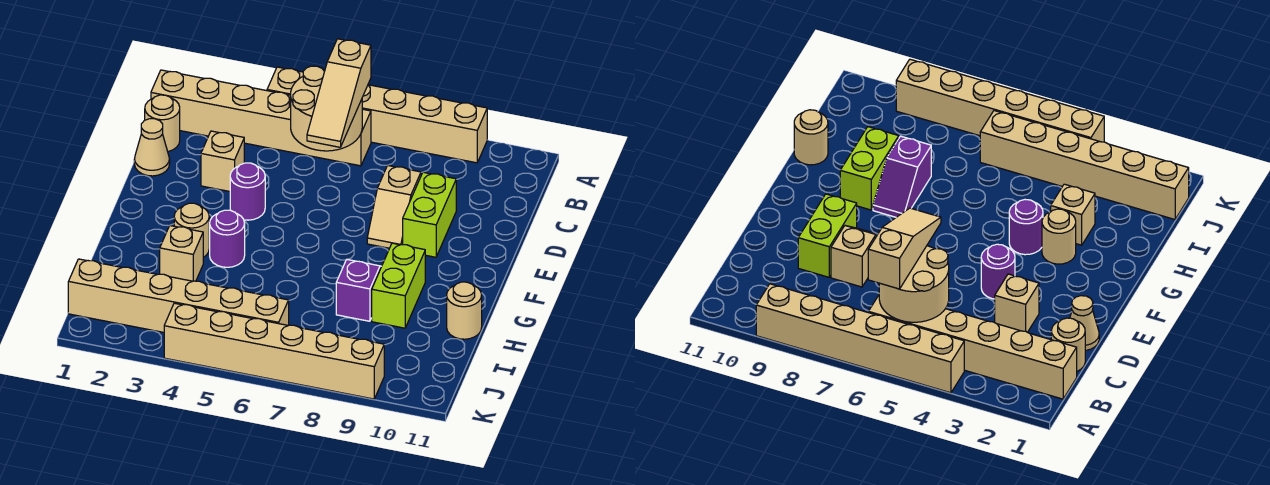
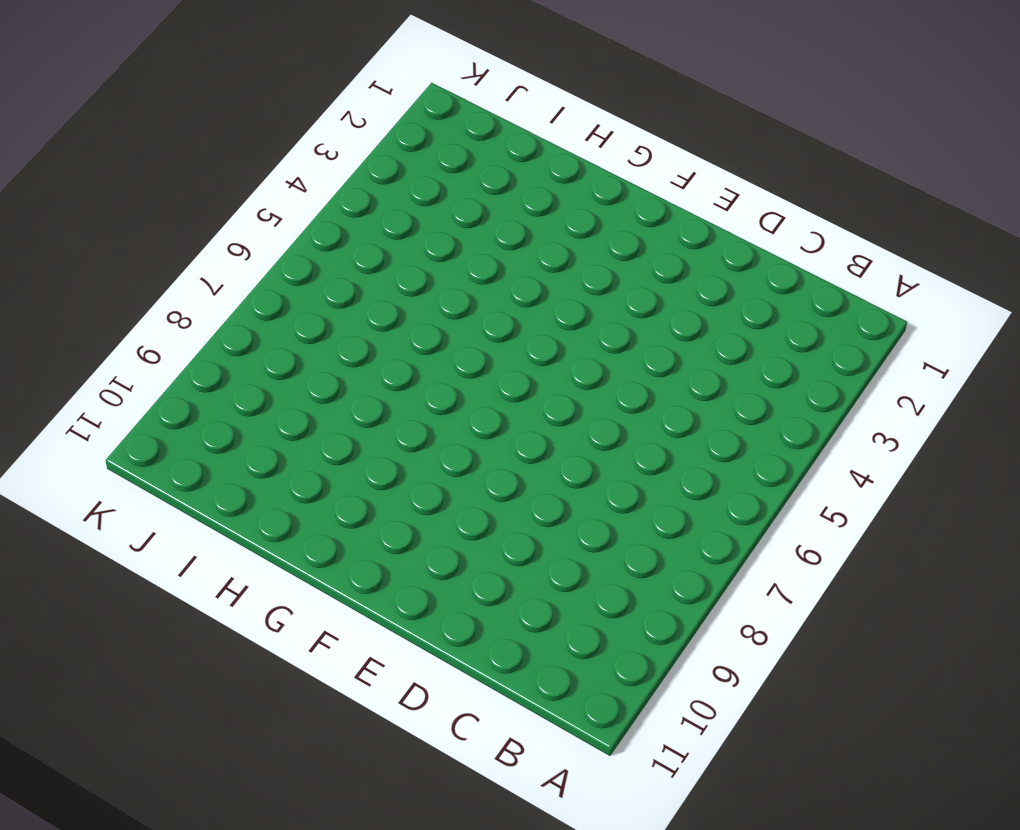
none -> tan 1x6 brick [267,67,487,163]
none -> tan 1x6 brick [151,70,371,166]
none -> tan 1x1 round brick [145,95,180,152]

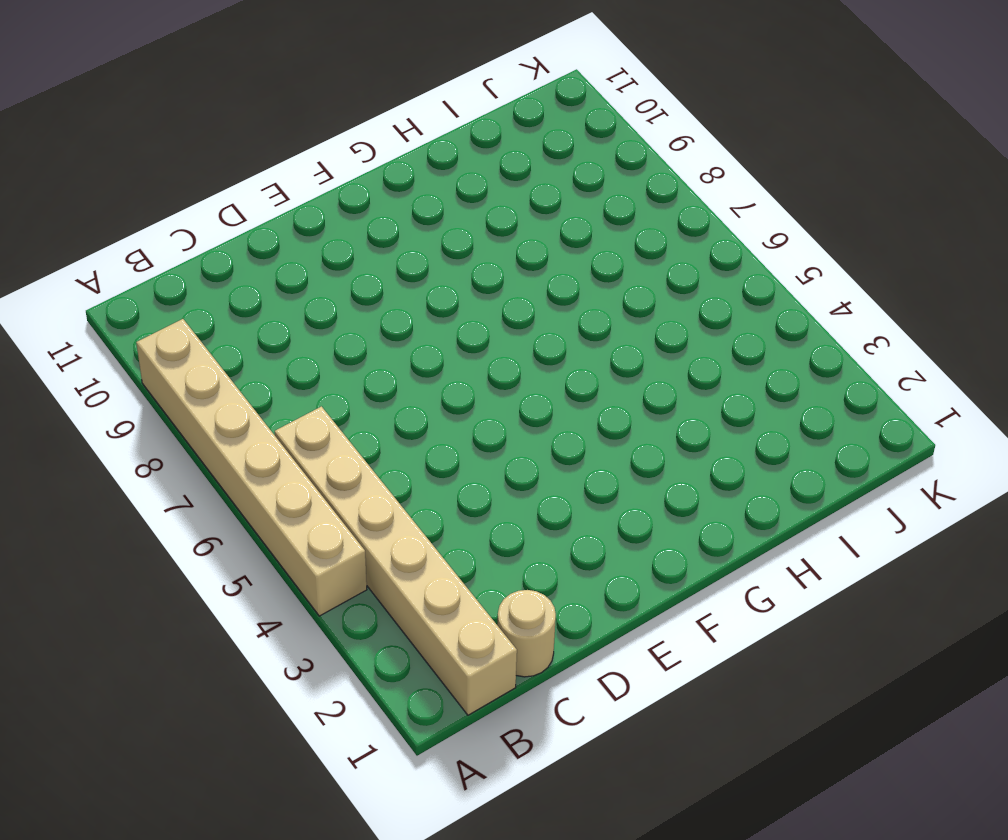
none -> tan 1x1 cone [134,119,170,176]
none -> tan 1x1 brick [201,131,244,192]
none -> tan 1x2 slope [367,165,421,248]

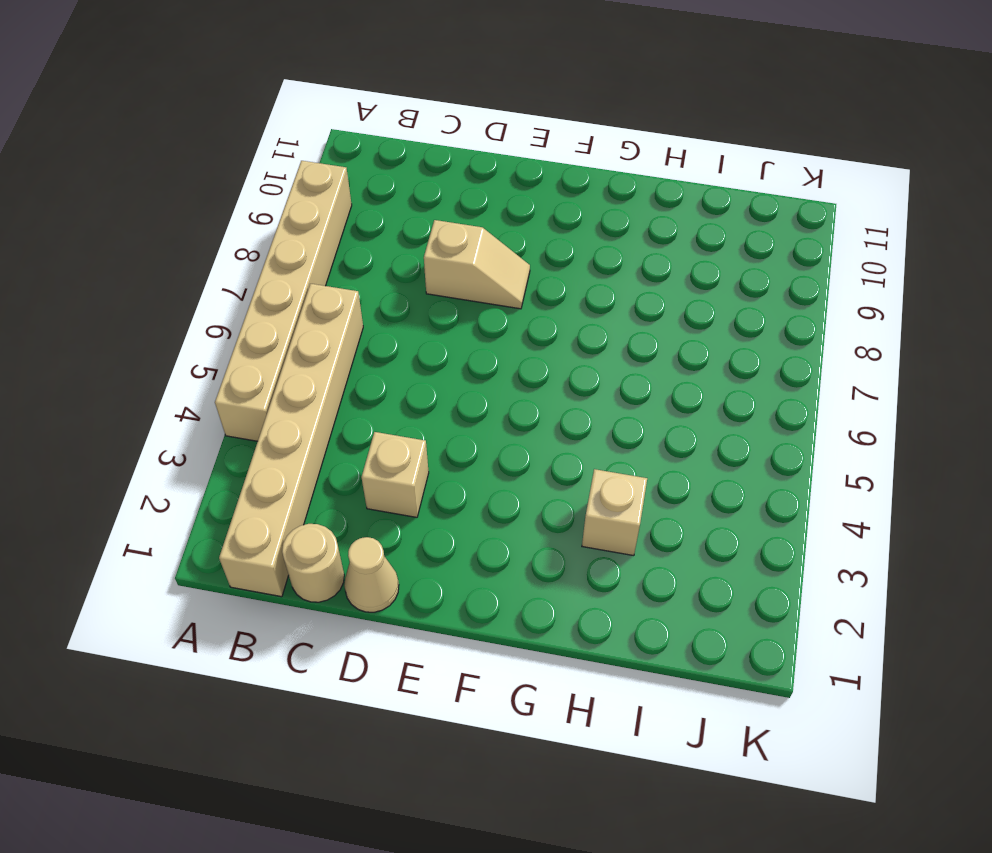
none -> lime 1x2 brick [403,172,456,257]
none -> purple 1x1 round brick [230,163,265,220]
none -> tan 1x1 round brick [174,203,209,257]

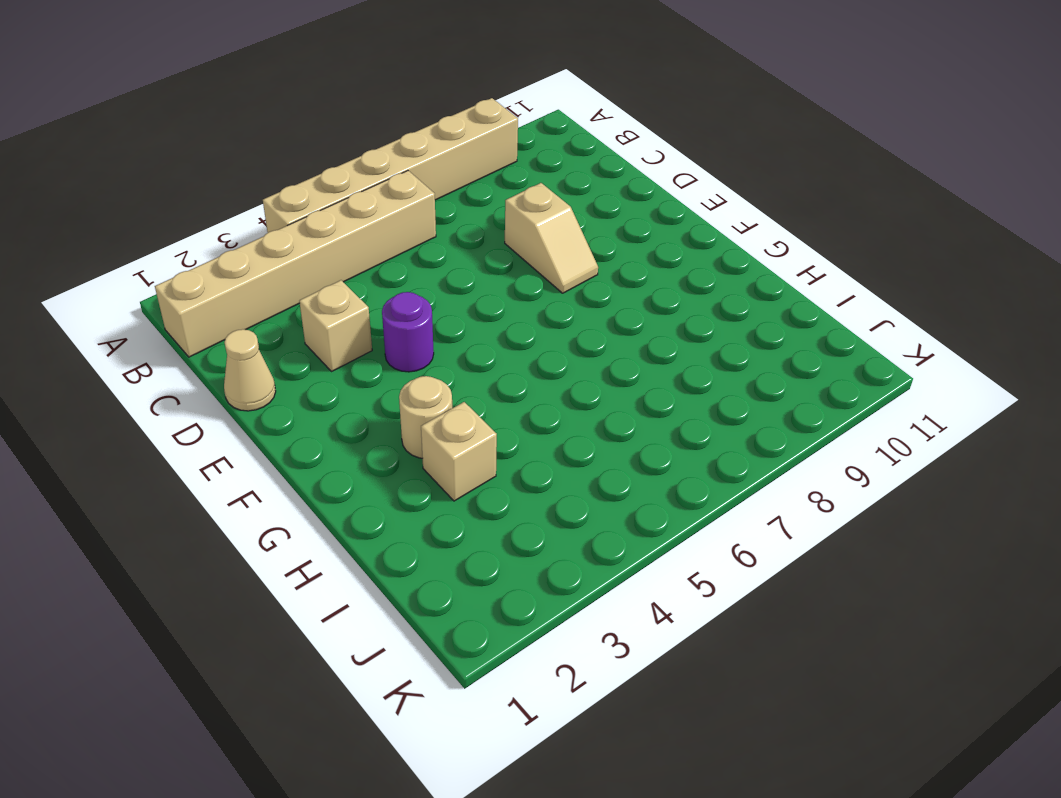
none -> tan 1x1 round brick [145,95,180,152]
none -> lime 1x2 brick [403,172,456,257]
none -> purple 1x1 round brick [209,210,245,267]

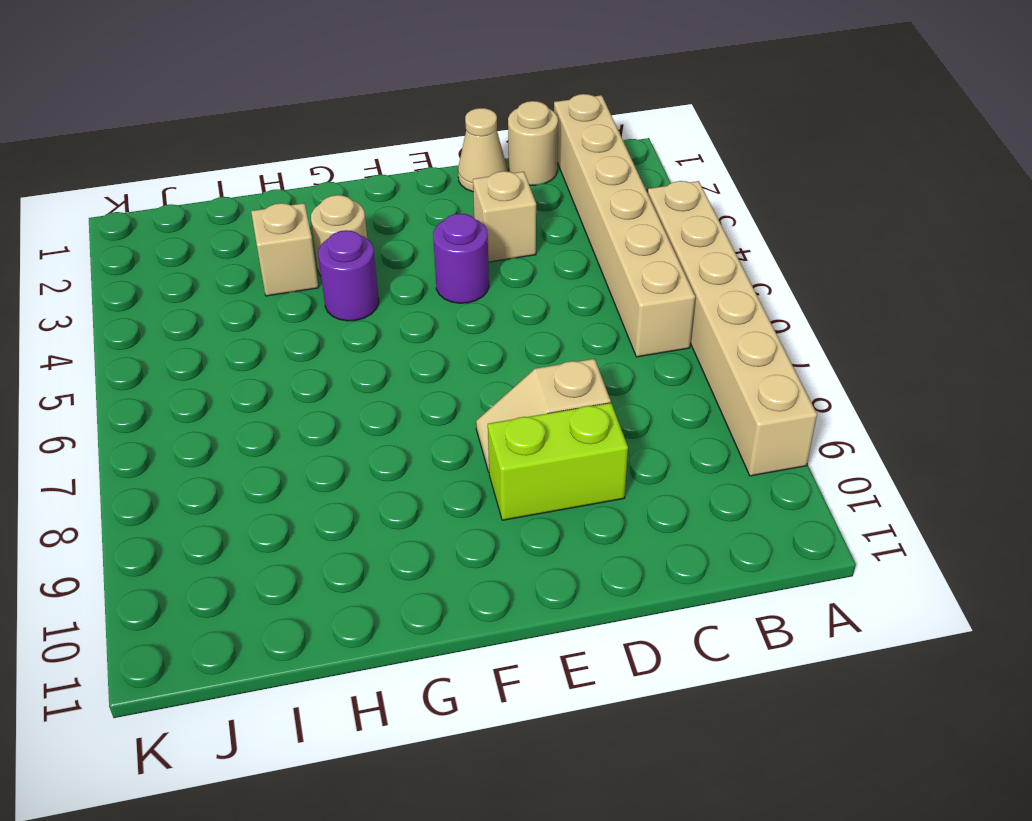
none -> purple 1x2 slope [336,259,381,321]
none -> lime 1x2 brick [372,243,425,328]
none -> tan 1x1 round brick [447,282,482,339]

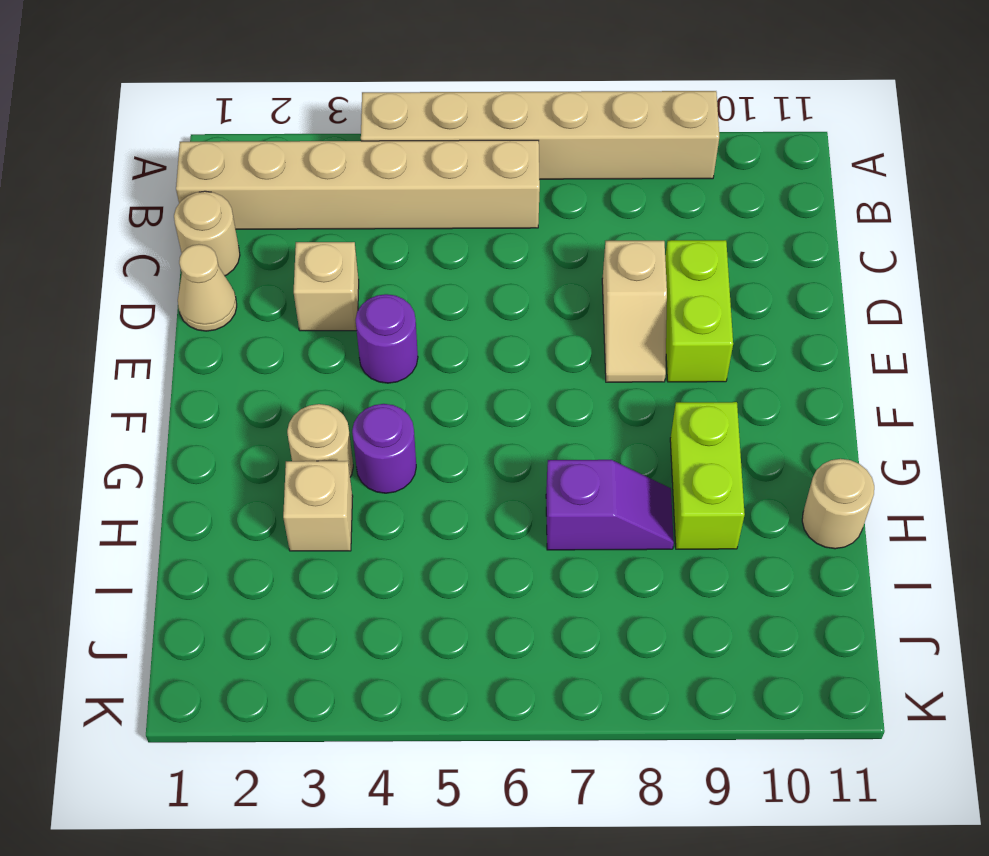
purple 1x2 slope [546,460,674,550] -> purple 1x2 slope turned to [336,259,381,321]
none -> tan 1x6 brick [68,259,289,332]
none -> tan 1x6 brick [164,303,384,399]
none -> tan 2x2 round brick [291,66,362,151]

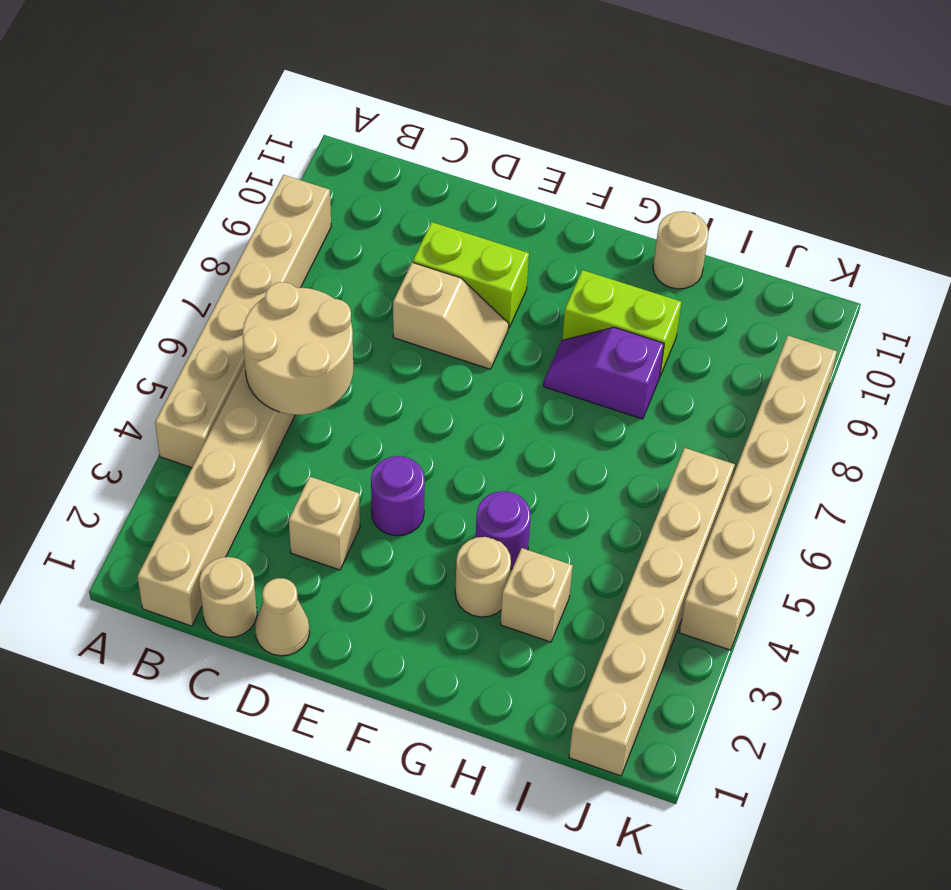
none -> tan 1x3 slope [307,39,371,147]

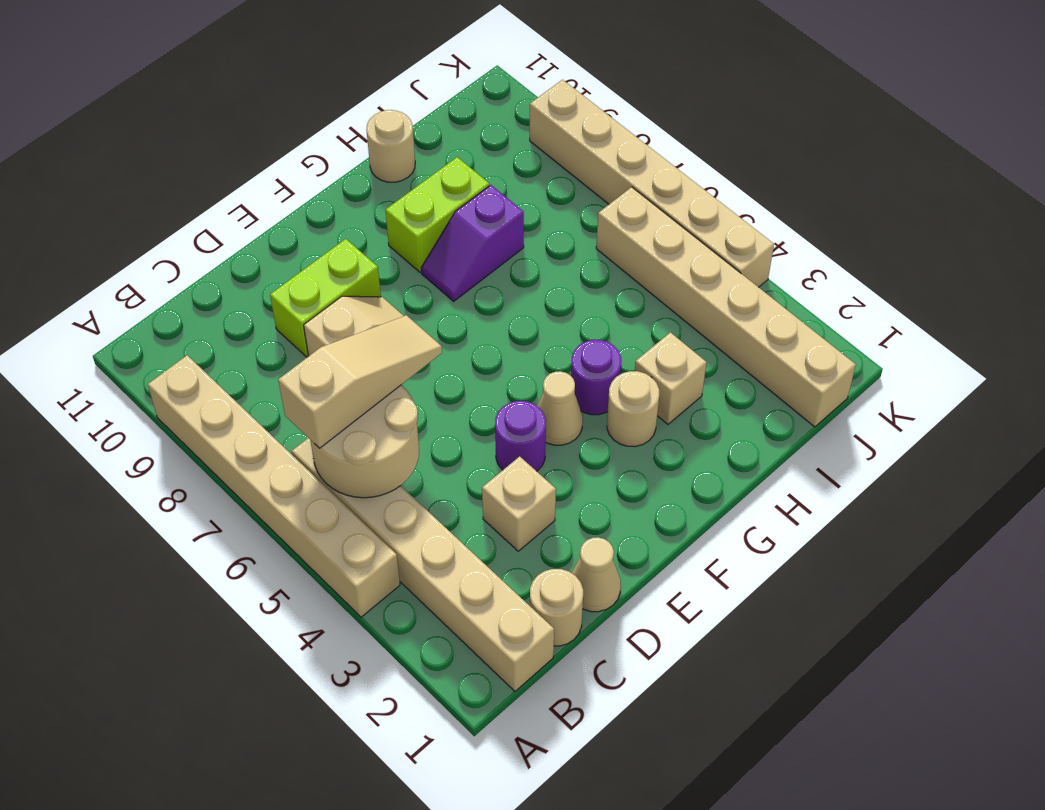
tan 1x1 cone [538,371,583,445] -> none

